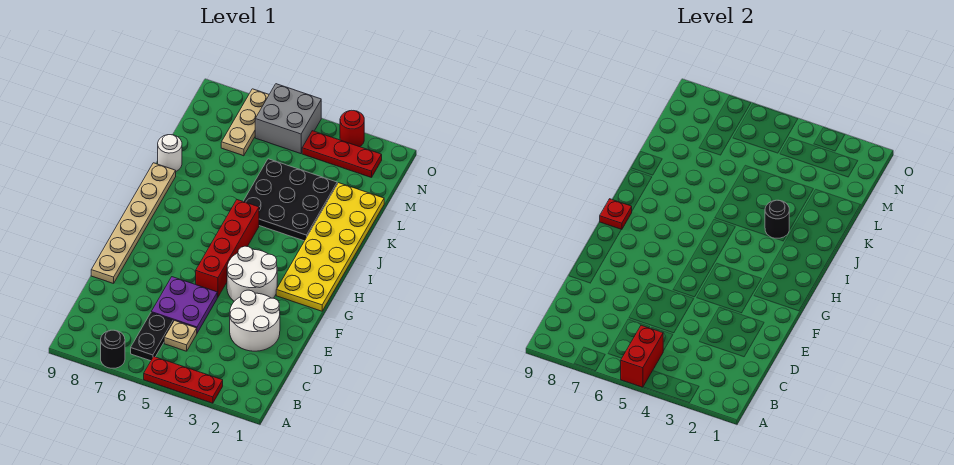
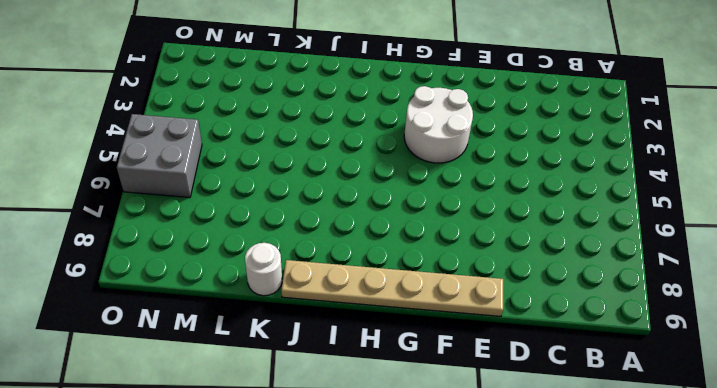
none -> red 1x3 plate [144,357,223,403]
none -> black 1x1 round brick [101,330,125,368]
none -> black 1x2 plate [131,313,173,361]

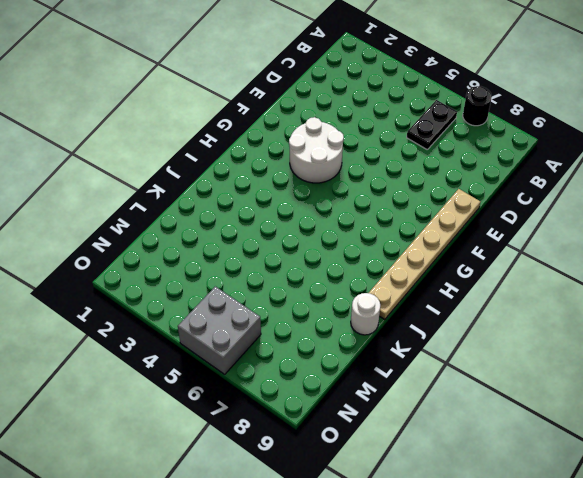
none -> red 1x3 plate [144,357,223,403]
none -> tan 1x1 plate [164,321,197,351]
none -> white 2x2 round brick [230,290,280,351]

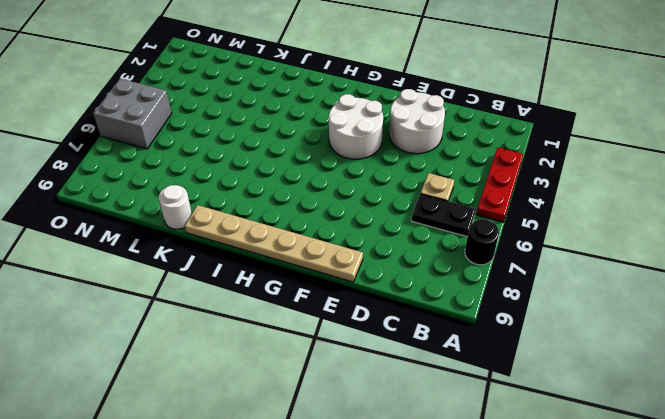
none -> purple 2x2 plate [151,277,217,333]
none -> red 1x4 brick [196,200,259,297]
none -> yellow 2x6 plate [276,183,384,311]

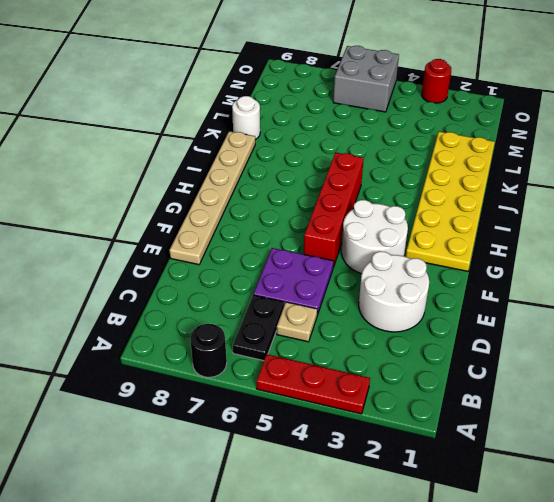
none -> black 3x3 plate [243,159,337,241]
none -> tan 1x3 plate [221,89,269,156]
none -> red 1x3 plate [302,131,382,178]

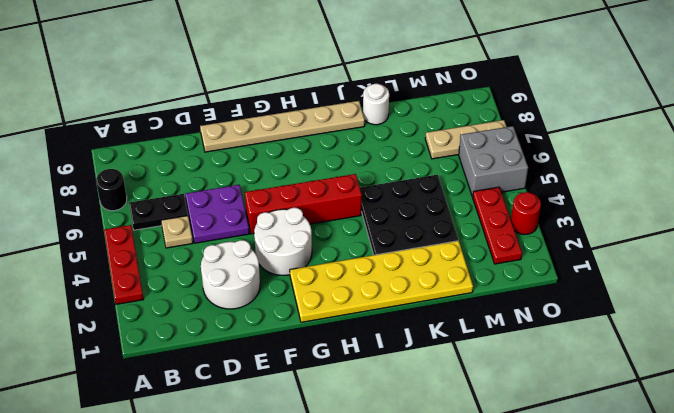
none -> red 1x2 brick [621,325,663,387]
none -> red 1x1 plate [600,199,632,230]
none -> black 1x1 round brick [765,200,789,238]

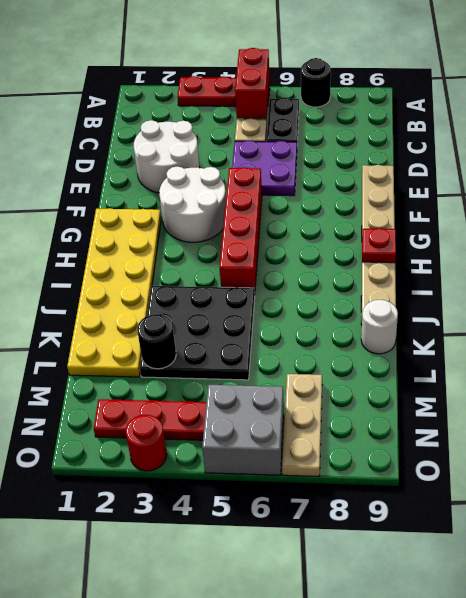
black 1x1 round brick [137,314,176,369] -> black 1x1 round brick moved to [765,200,789,238]

